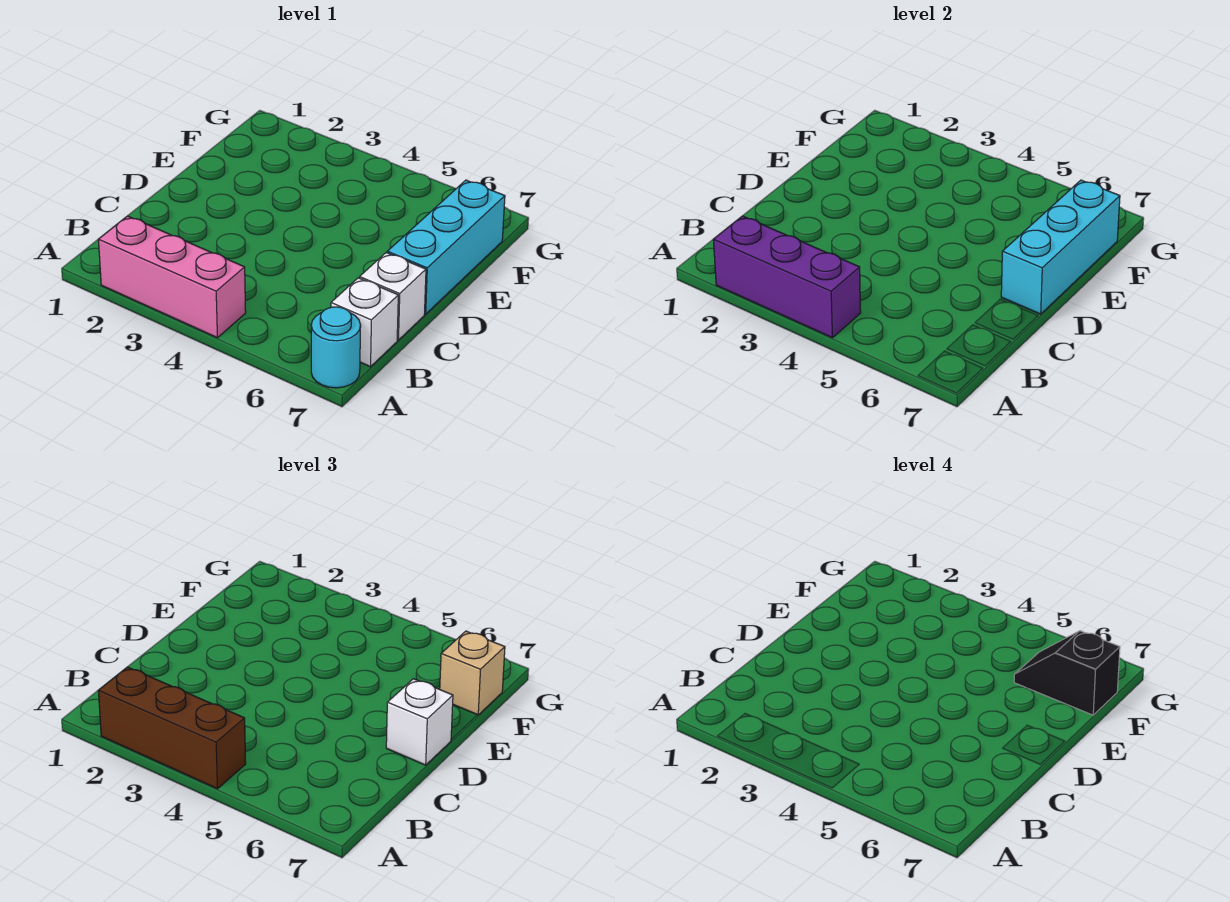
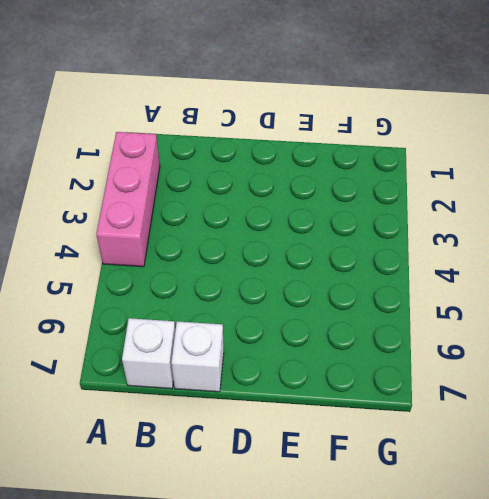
none -> cyan 1x1 round brick [311,307,361,388]
none -> cyan 1x3 brick [387,180,505,314]

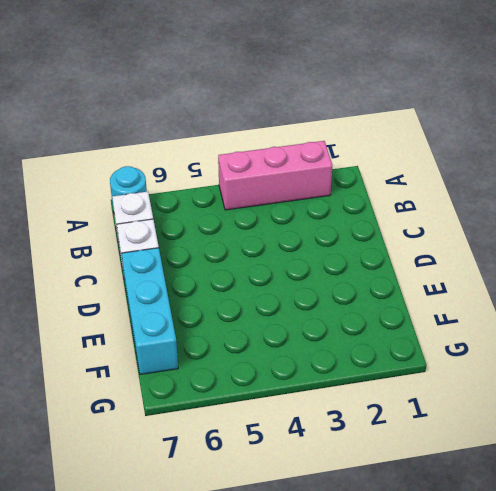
none -> purple 1x3 brick [713,216,861,338]
none -> cyan 1x3 brick [1001,180,1120,314]

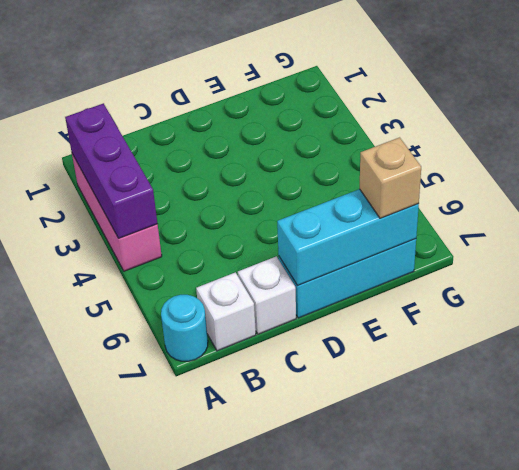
none -> brown 1x3 brick [98,667,246,789]
none -> white 1x1 brick [386,679,453,765]

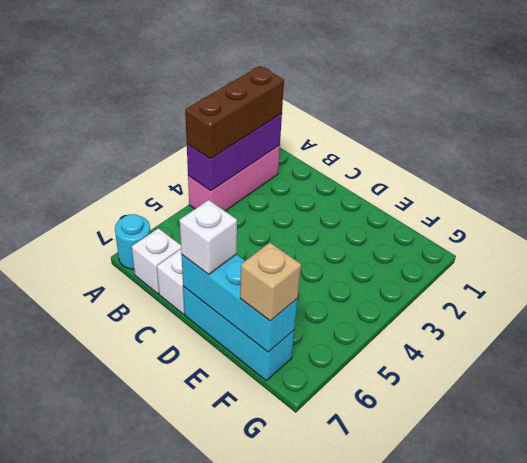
none -> black 1x2 slope [1014,631,1120,715]

